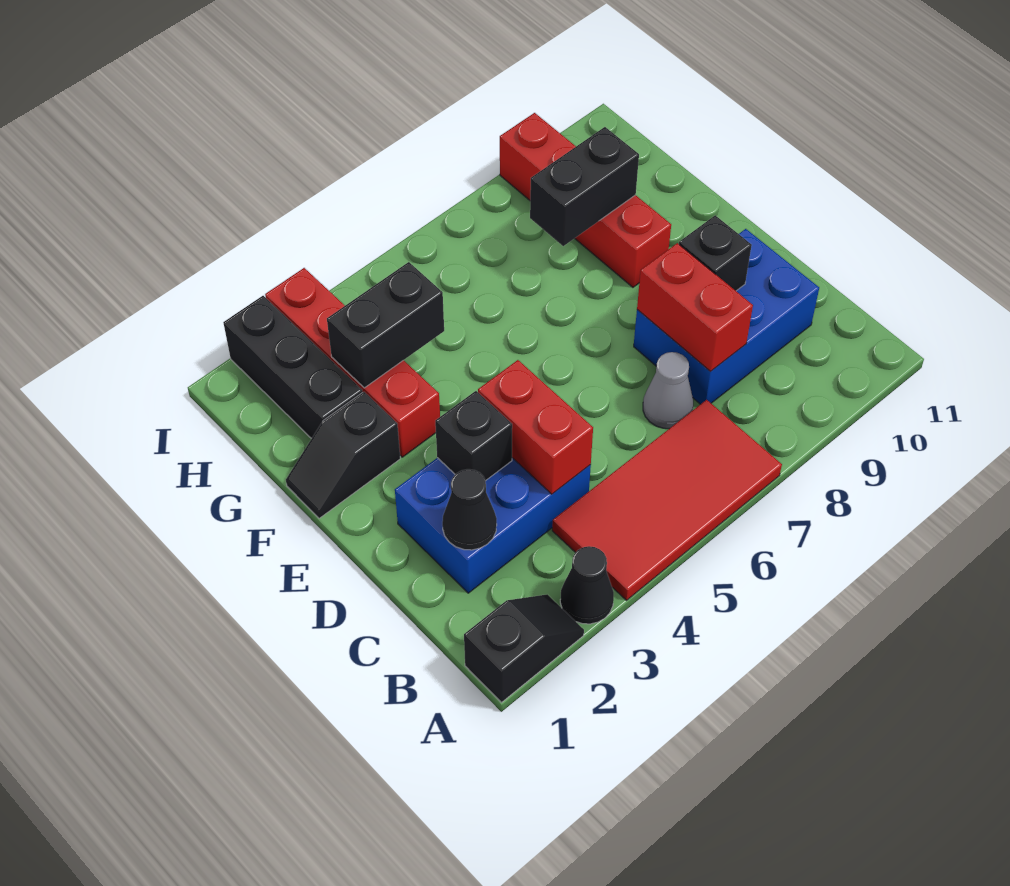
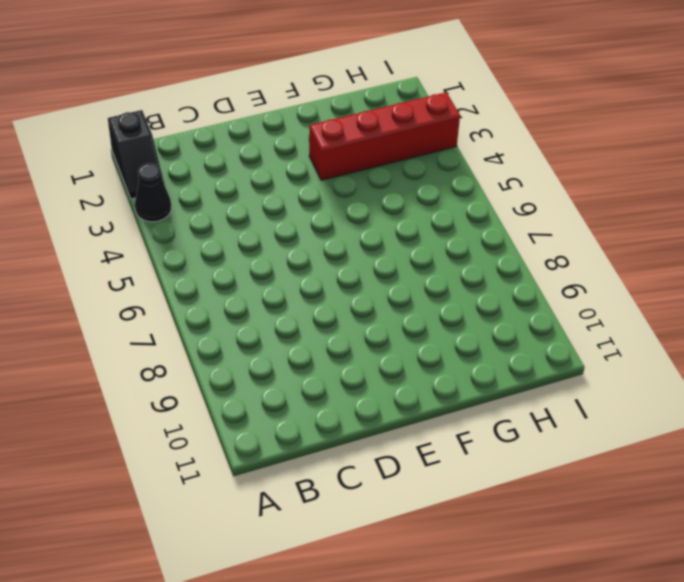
none -> red 2x4 tile [552,400,782,600]
none -> blue 2x3 brick [395,458,591,593]
none -> grey 1x1 cone [643,352,693,429]

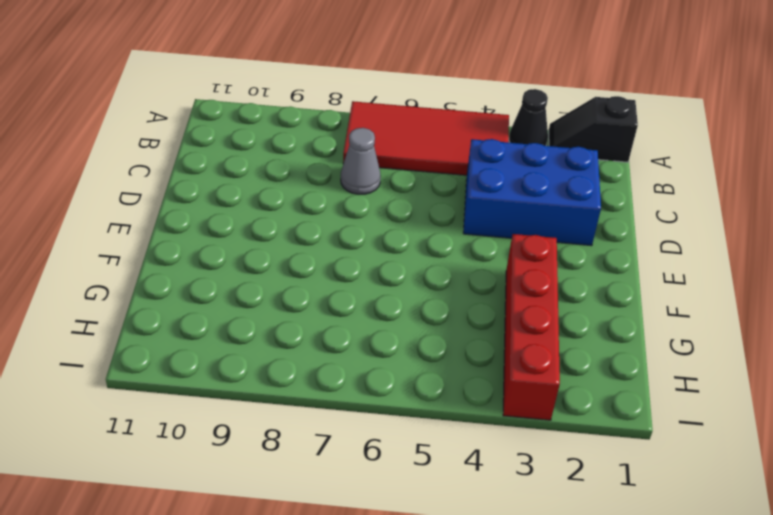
none -> blue 2x3 brick [634,229,819,404]
none -> black 1x2 slope [286,392,400,518]
none -> red 1x4 brick [500,113,671,287]

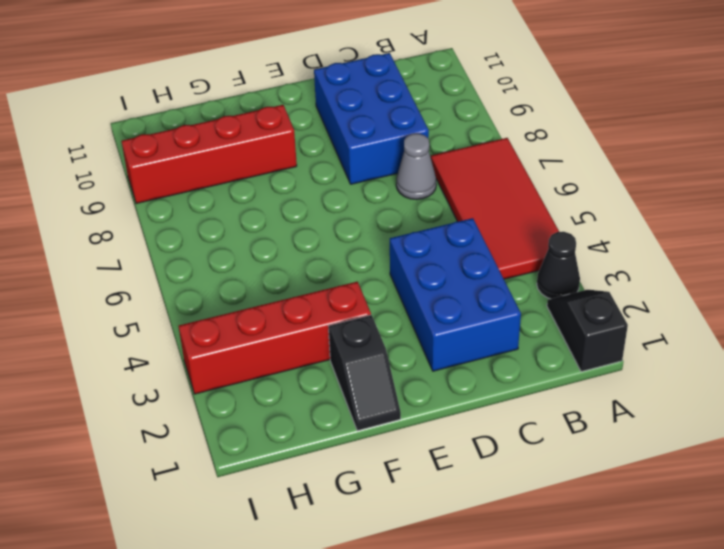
none -> black 1x3 brick [223,296,363,439]
none -> black 1x1 cone [442,469,497,550]
none -> red 1x2 brick [478,360,593,494]

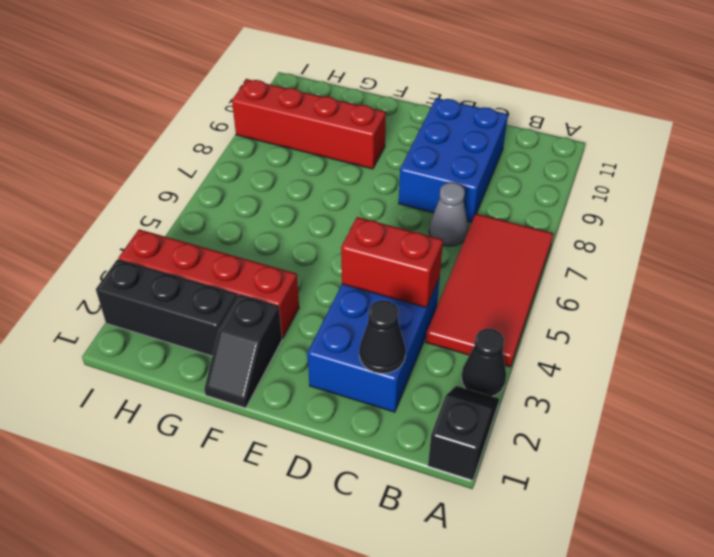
none -> red 1x2 brick [637,243,753,371]
none -> black 1x1 brick [435,391,512,481]
none -> black 1x1 brick [679,215,752,291]

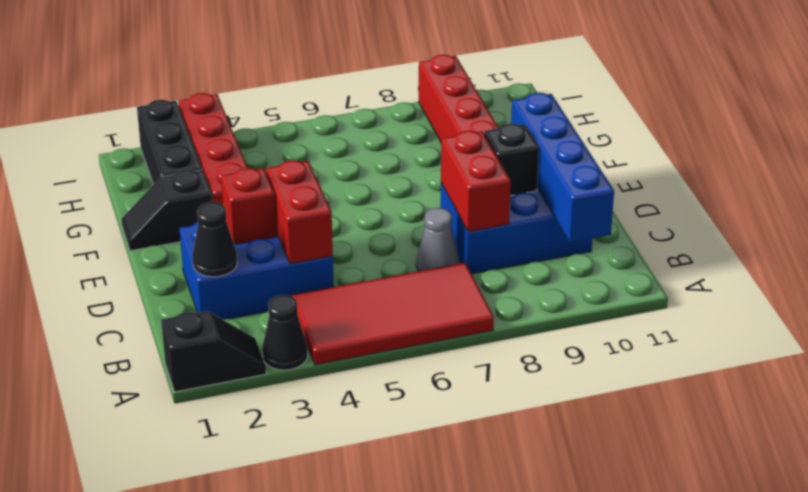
blue 1x4 brick [511,93,614,242] -> none
red 1x1 brick [221,168,276,245] -> black 1x1 brick [435,391,512,481]
none -> black 1x2 brick [327,262,444,388]
none -> black 1x2 brick [530,127,639,246]

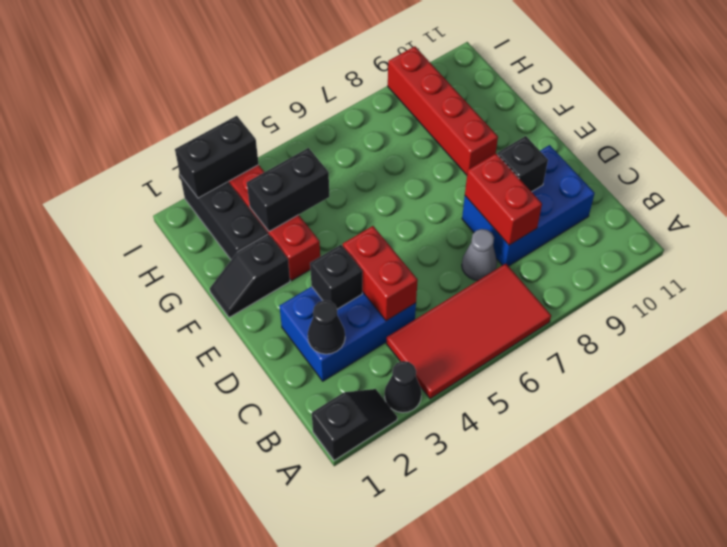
black 1x2 brick [175,116,259,198] -> black 1x2 brick moved to [530,127,639,246]

